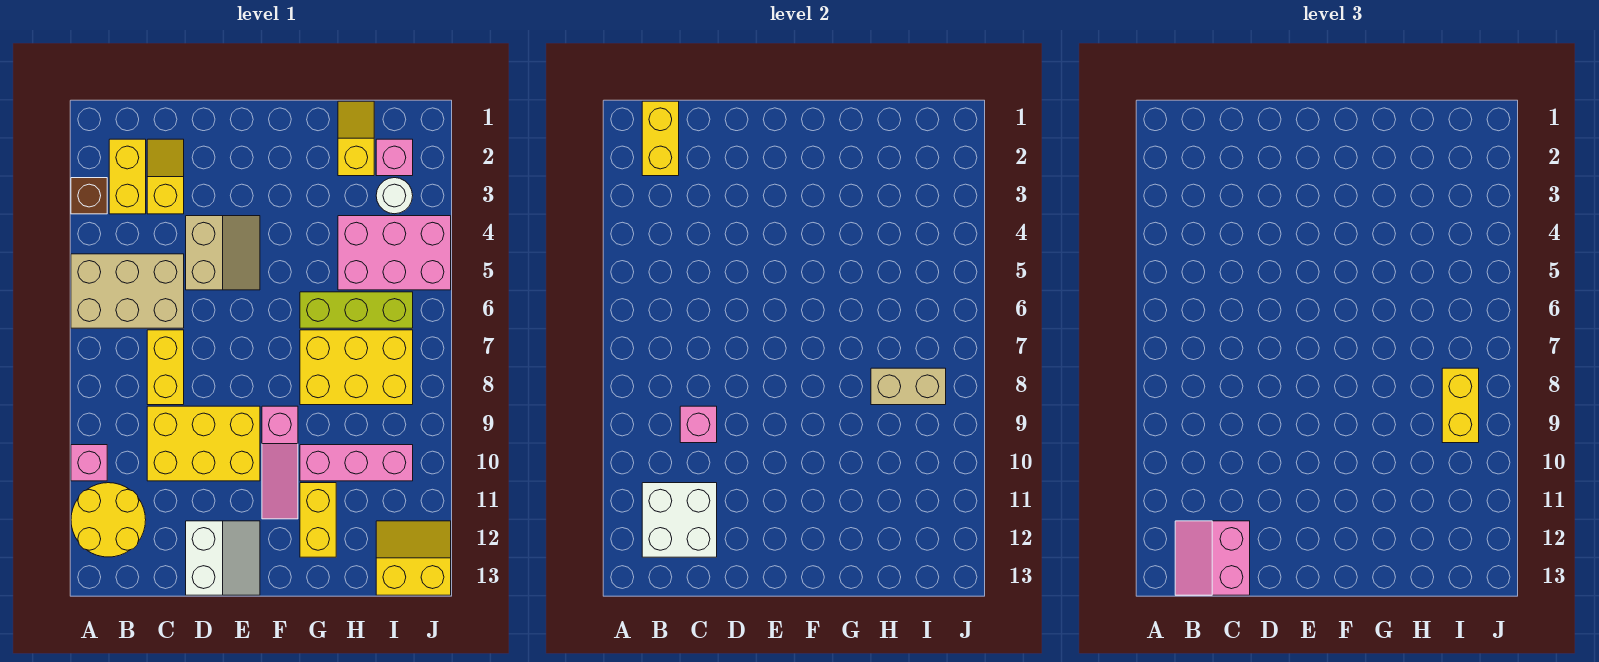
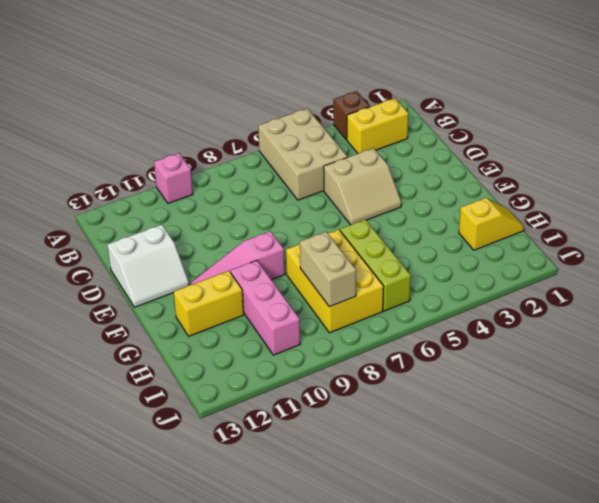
none -> yellow 2x2 round brick [71,483,146,557]
none -> yellow 1x2 slope [147,139,184,214]
none -> yellow 1x2 brick [147,330,184,405]

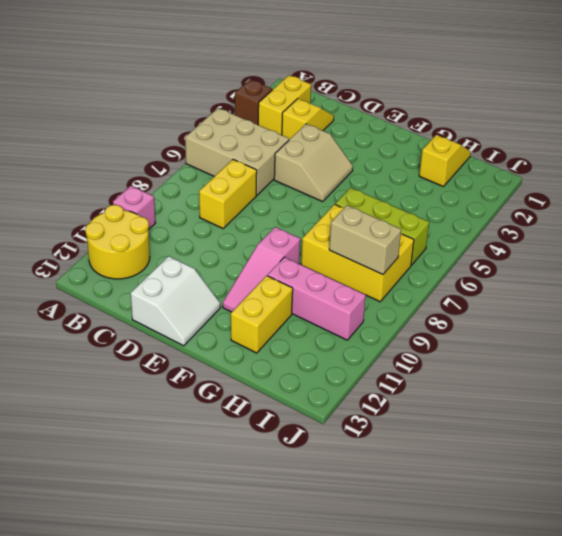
none -> yellow 2x3 brick [147,406,260,481]
none -> pink 2x3 brick [338,216,451,290]
none -> pink 1x1 brick [376,139,413,176]

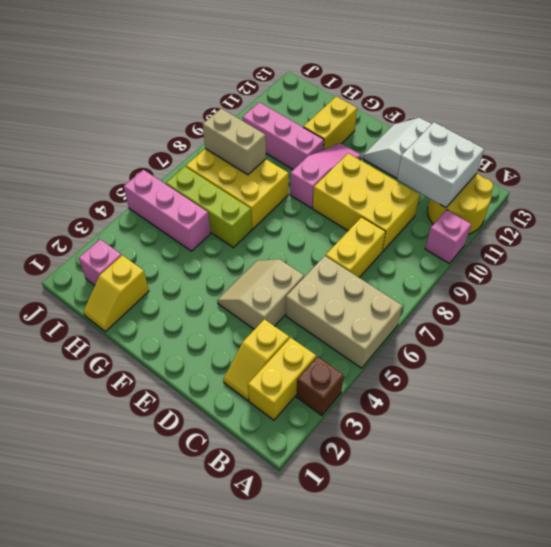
pink 1x3 brick [124,170,210,251] -> pink 2x3 brick [338,216,451,290]
none -> white 1x1 round brick [376,178,413,214]
none -> yellow 2x2 slope [376,521,451,595]
none -> yellow 1x2 brick [642,101,679,176]

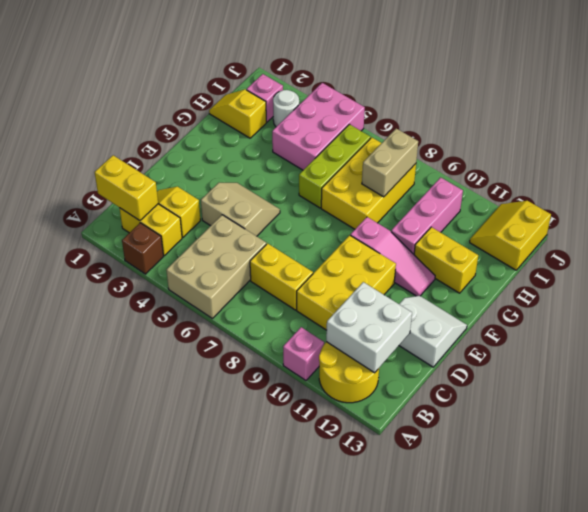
none -> pink 1x1 brick [680,406,717,443]
none -> pink 2x2 slope [1175,521,1250,595]
none -> yellow 1x2 brick [1442,368,1479,443]

